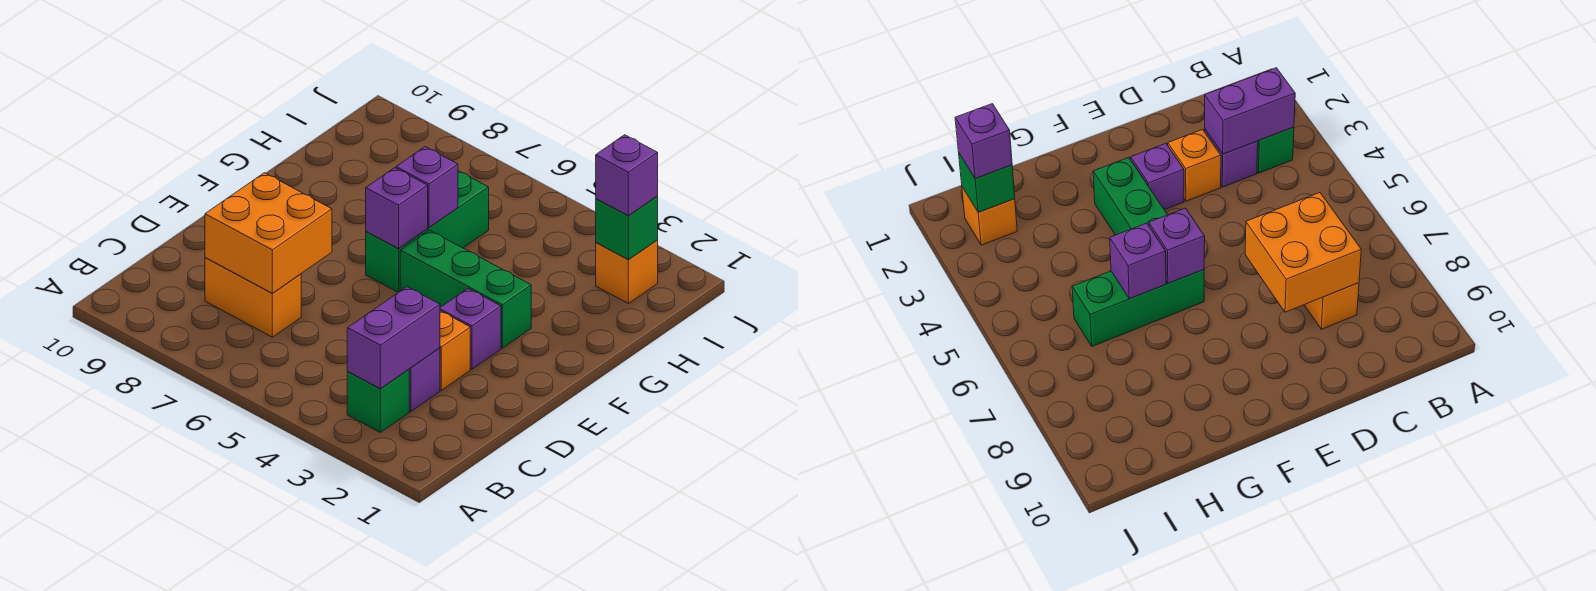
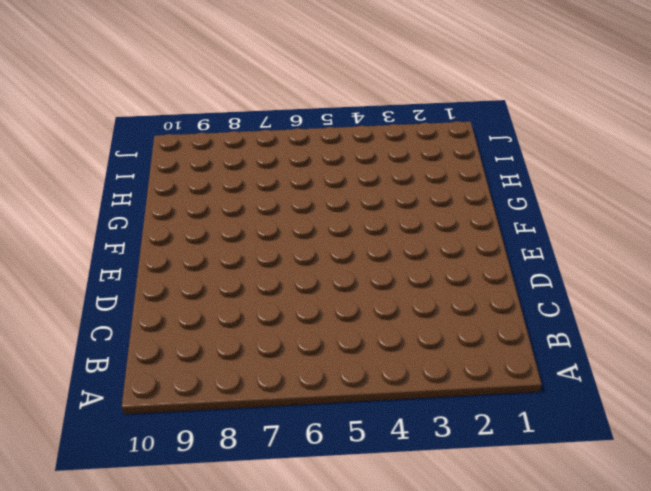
none -> green 1x1 brick [347,369,409,432]
none -> purple 1x1 brick [409,348,440,411]
none -> orange 1x2 brick [205,258,301,337]

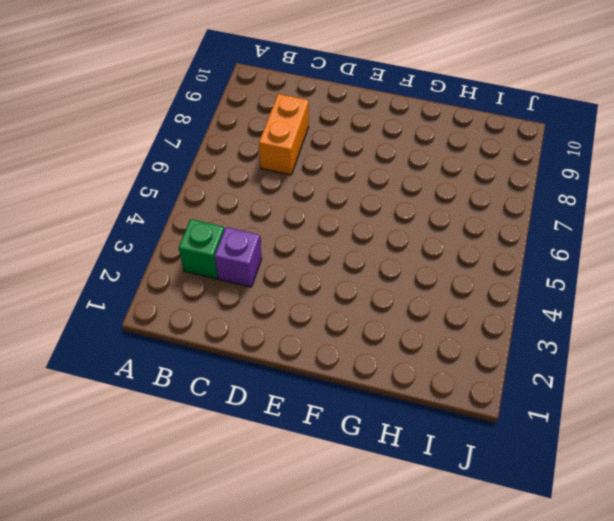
none -> orange 1x1 brick [440,311,470,390]
none -> purple 1x1 brick [440,289,501,369]
none -> green 1x3 brick [400,230,531,348]

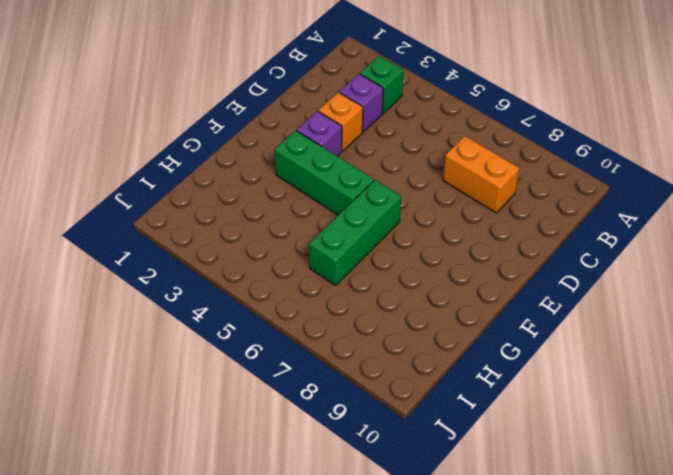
none -> orange 1x1 brick [596,240,658,303]
none -> purple 1x2 brick [347,287,440,389]
none -> orange 2x2 brick [205,173,332,293]

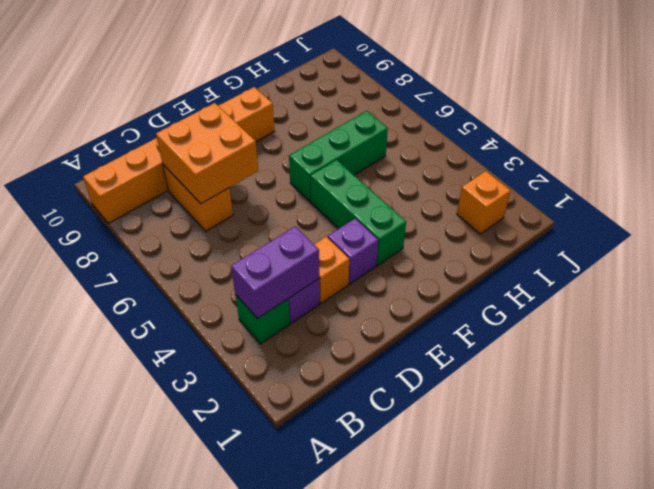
orange 1x6 brick [83,87,275,223] -> none
none -> purple 1x1 brick [366,168,428,249]
none -> purple 1x1 brick [396,147,458,227]
none -> green 1x1 brick [596,197,658,260]

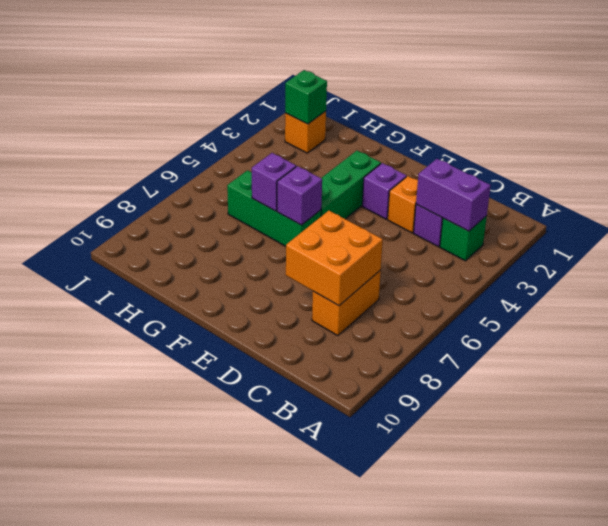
none -> purple 1x1 brick [596,135,658,216]

